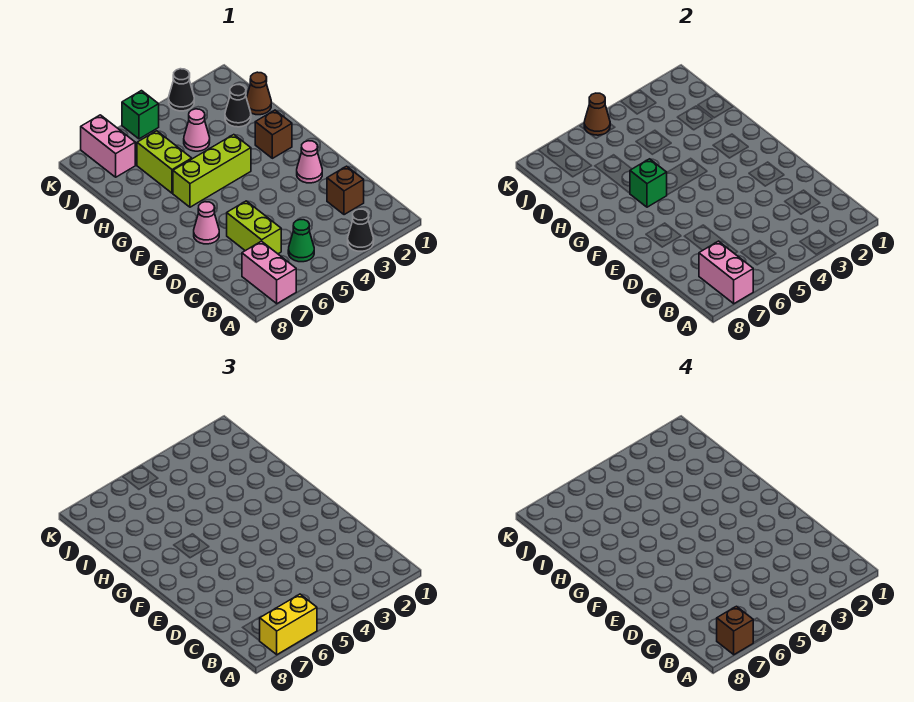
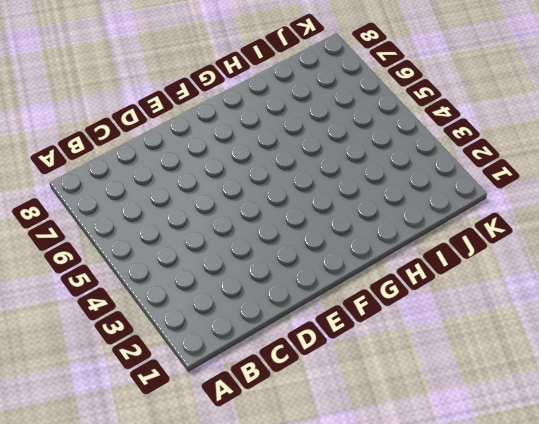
none -> black 1x1 cone [348,209,374,251]
none -> pink 1x2 brick [242,241,296,304]
none -> green 1x1 cone [288,220,314,262]

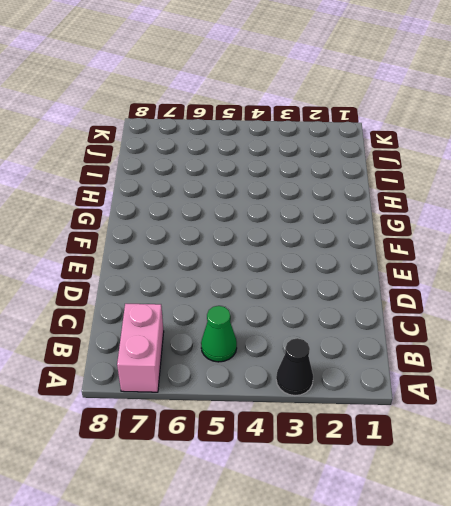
none -> brown 1x1 brick [327,166,364,215]
none -> lime 1x2 brick [227,201,281,254]
none -> pink 1x1 cone [297,141,322,183]

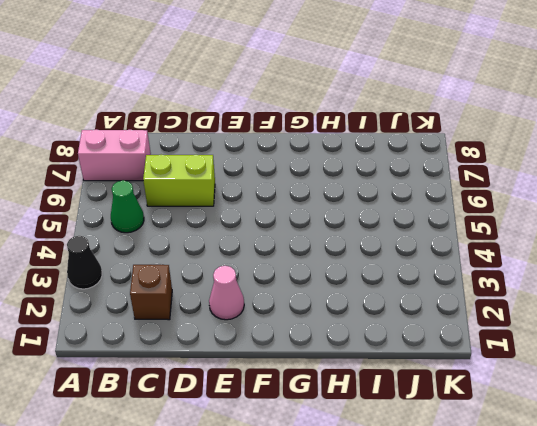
none -> pink 1x1 cone [194,202,219,244]
none -> brown 1x1 brick [255,110,292,158]
none -> lime 1x3 brick [173,135,251,207]

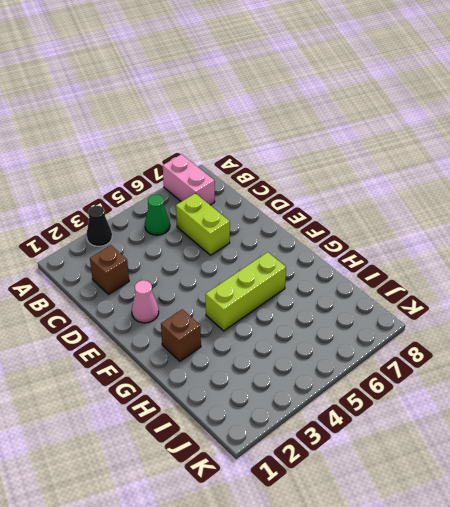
none -> pink 1x1 cone [194,202,219,244]
none -> lime 1x2 brick [137,131,192,193]
none -> brown 1x1 cone [246,72,271,115]

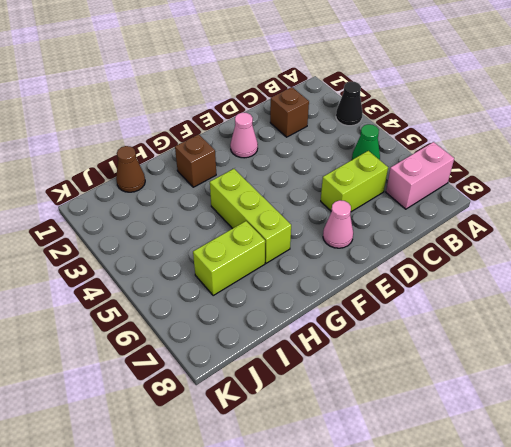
none -> black 1x1 cone [225,85,251,127]
none -> pink 1x1 cone [184,109,210,151]
none -> pink 1x2 brick [81,115,135,177]

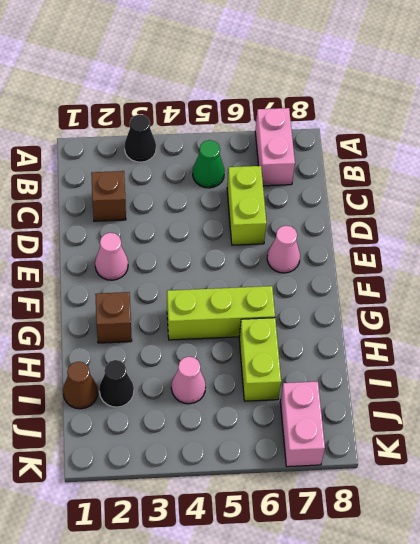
none -> black 1x1 cone [169,69,194,111]
none -> green 1x1 brick [122,91,159,139]
none -> pink 1x2 brick [699,241,753,304]

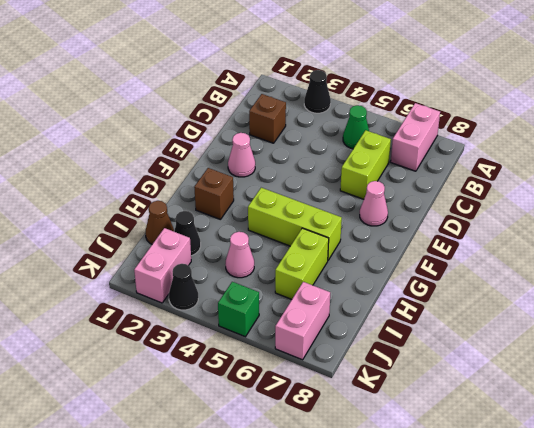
pink 1x2 brick [134,228,191,303] -> pink 1x2 brick moved to [699,241,753,304]
none -> green 1x1 brick [630,159,667,207]
none -> brown 1x1 cone [584,93,610,135]
none -> yellow 1x2 brick [260,594,317,655]

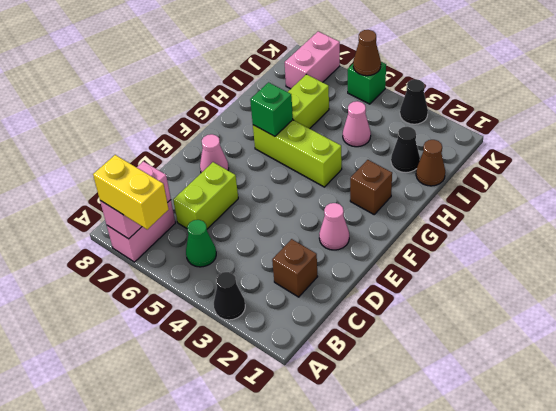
none -> brown 1x1 brick [717,606,753,655]

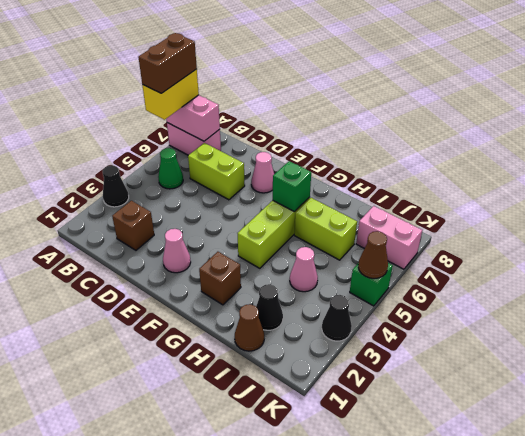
brown 1x2 brick [138,33,197,93] -> brown 1x1 brick [717,606,753,655]

